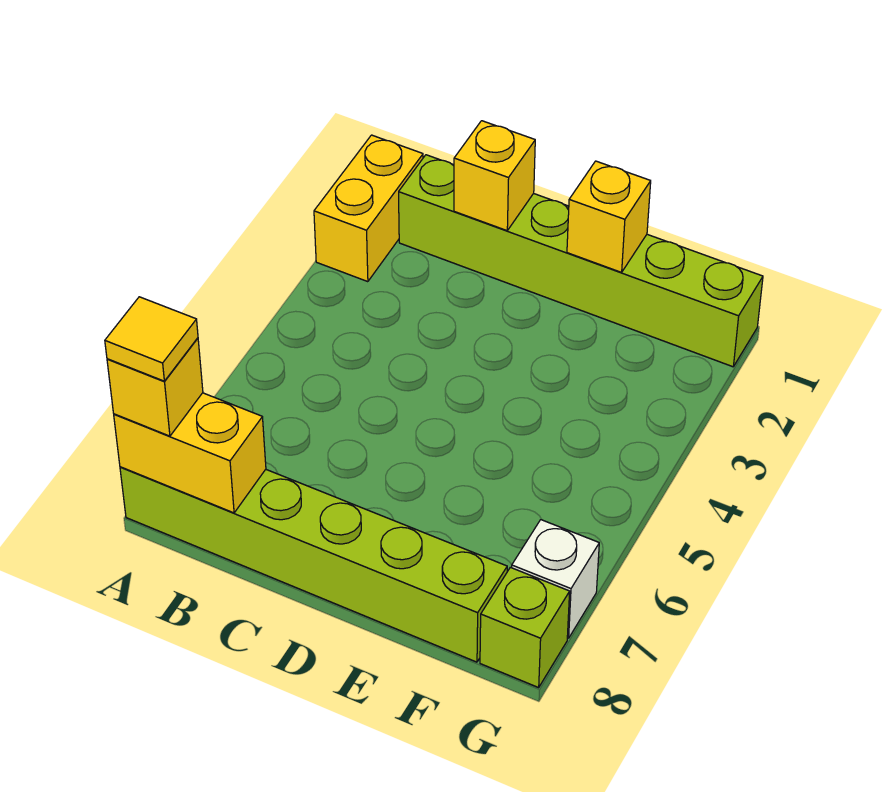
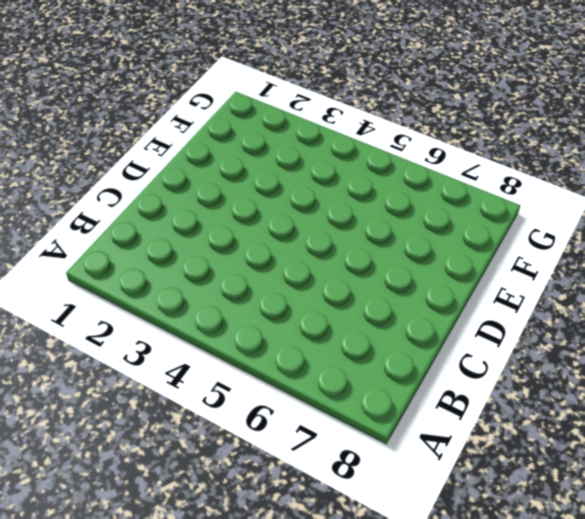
none -> yellow 1x2 brick [314,135,423,282]
none -> lime 1x6 brick [120,467,507,662]

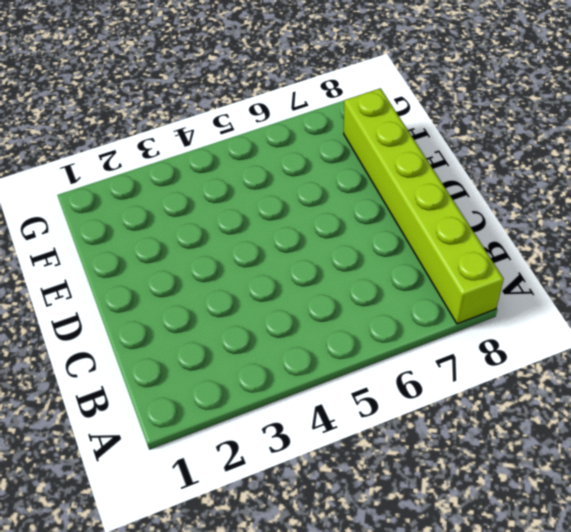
none -> yellow 1x2 brick [314,135,423,282]
none -> lime 1x6 brick [399,155,763,367]

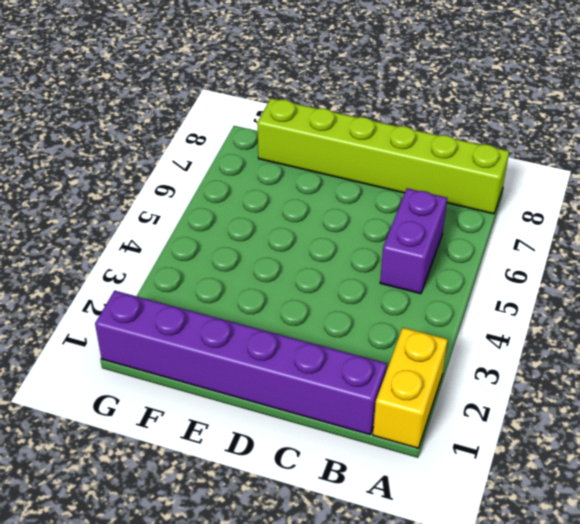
purple 1x6 brick [95,291,387,435] -> lime 1x6 brick [399,155,763,367]
purple 1x2 brick [380,188,447,294] -> none
none -> white 1x1 brick [512,520,599,638]
none -> lime 1x1 brick [480,567,570,688]

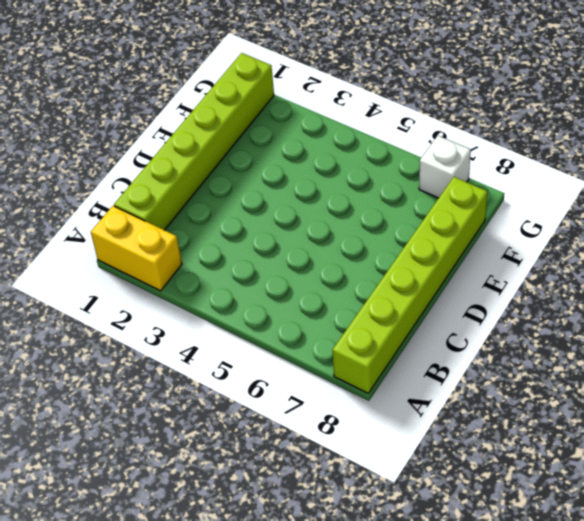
none -> lime 1x1 brick [480,567,570,688]
none -> yellow 1x2 brick [114,393,266,513]

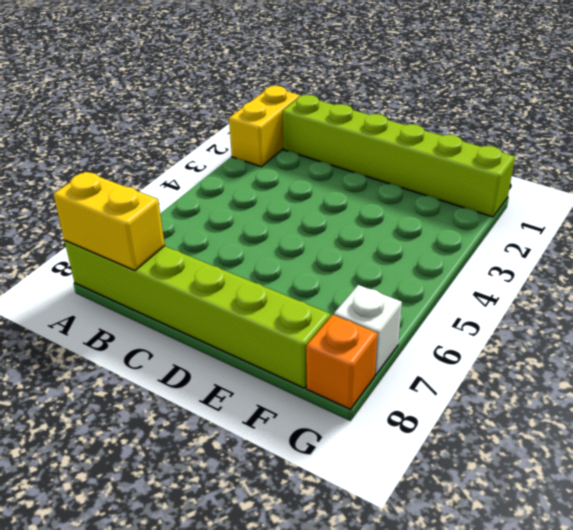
orange 1x1 brick [306,315,378,409] -> lime 1x1 brick [480,567,570,688]
none -> yellow 1x1 brick [454,121,535,231]
none -> yellow 1x1 brick [567,161,651,272]

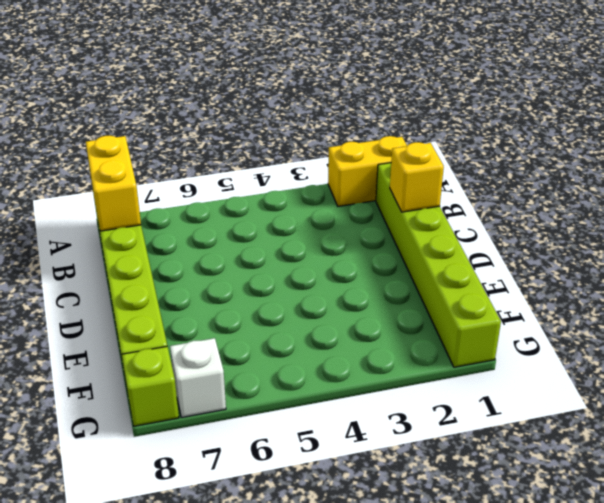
none -> yellow 1x1 brick [567,161,651,272]
none -> yellow 1x1 brick [107,338,203,436]

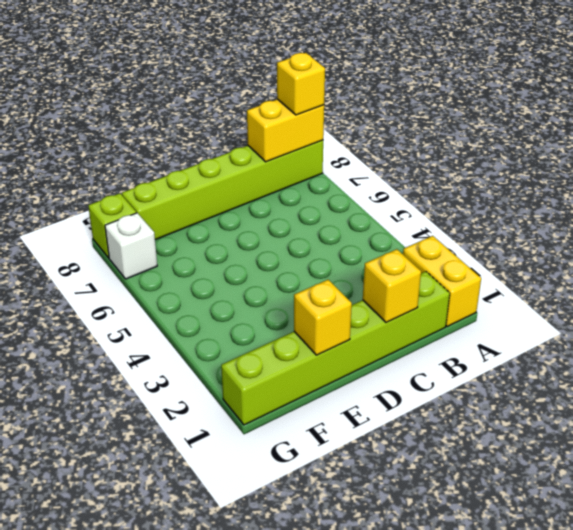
none -> yellow 1x1 tile [105,297,198,381]

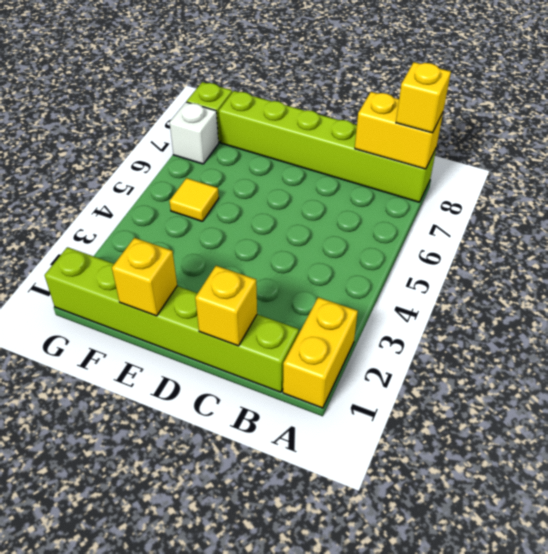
yellow 1x1 tile [170,178,219,221] -> yellow 1x1 tile moved to [105,297,198,381]

